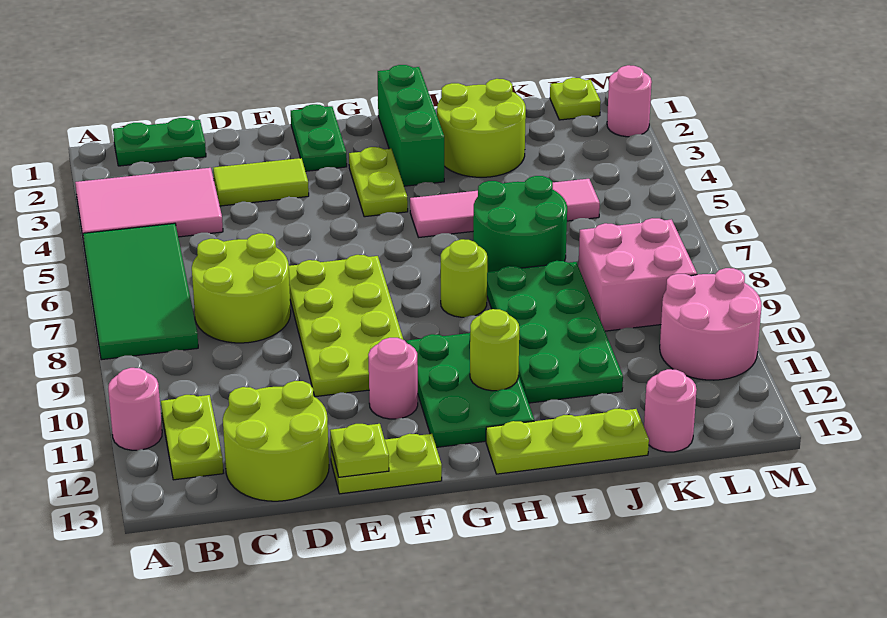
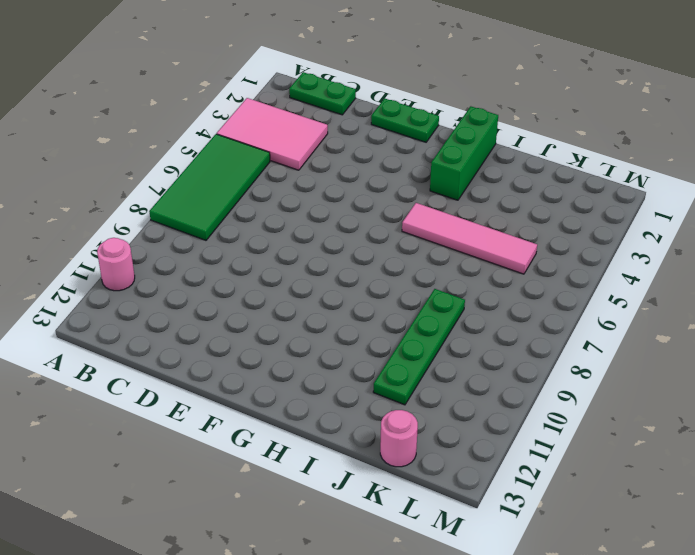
green 1x2 plate [371,98,439,142] -> green 1x2 plate turned to [291,104,347,171]
green 1x4 plate [373,289,465,405] -> green 2x4 plate [487,261,623,403]
none -> lime 1x2 plate [161,395,223,480]
none -> lime 2x2 round brick [192,233,291,343]
none -> lime 2x2 round brick [223,381,329,501]

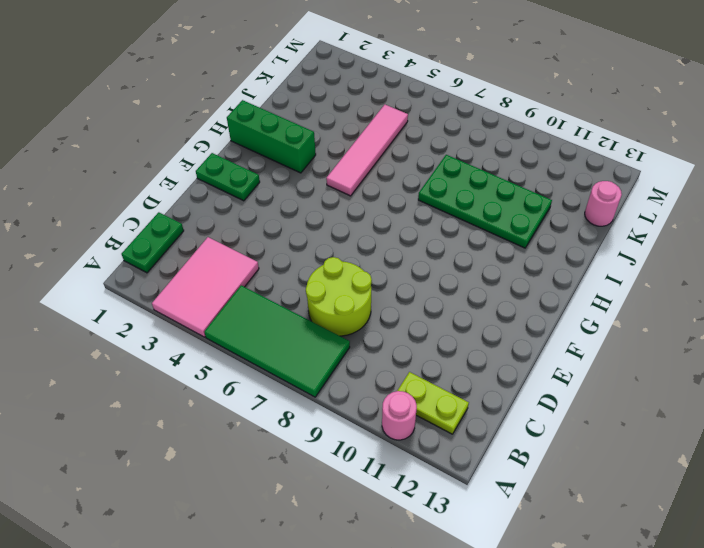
none -> lime 2x2 round brick [223,381,329,501]
none -> lime 1x2 tile [213,158,309,206]
none -> lime 2x4 plate [289,255,403,397]

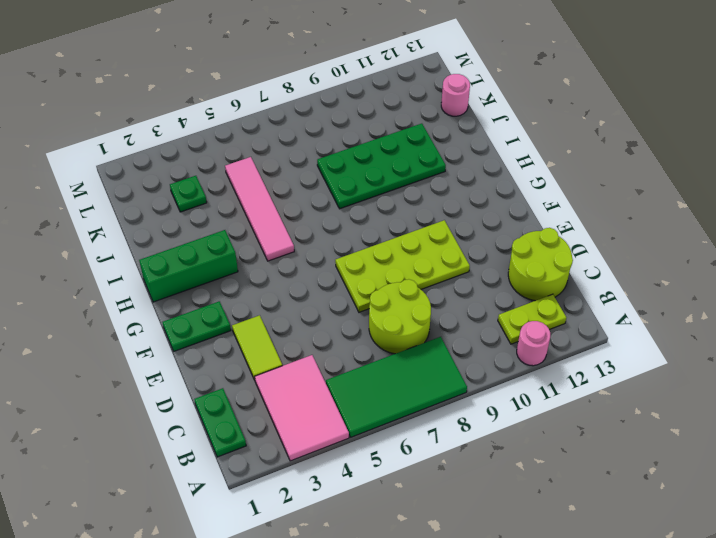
green 1x1 plate [170,176,207,212] -> none
none -> lime 1x2 plate [331,434,442,494]
none -> pink 1x1 round brick [368,338,418,419]
none -> lime 1x2 plate [349,147,408,217]

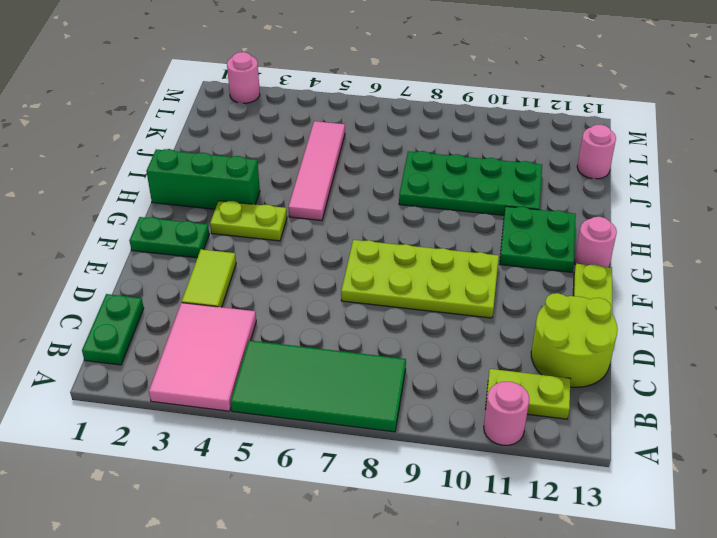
green 2x2 plate [500,206,576,272] -> green 2x3 plate [406,333,534,447]
pink 1x1 round brick [574,217,617,267] -> pink 1x1 round brick moved to [368,338,418,419]
none -> lime 2x2 round brick [192,233,291,343]
none -> lime 1x1 round brick [441,239,487,317]
none -> lime 1x3 plate [486,409,649,474]

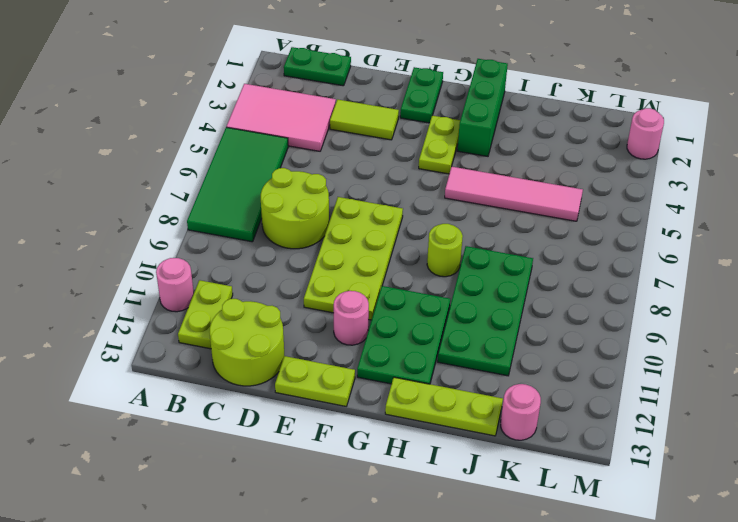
none -> lime 2x2 round brick [437,79,526,177]
none -> green 2x2 round brick [473,176,567,272]
none -> pink 2x2 brick [578,218,697,331]

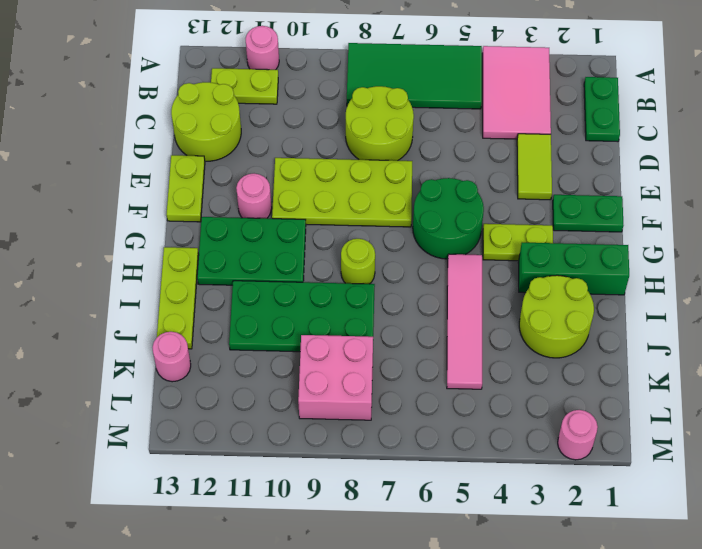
green 2x2 round brick [413,178,484,259] -> green 2x2 round brick moved to [473,176,567,272]
none -> lime 1x1 plate [550,78,601,120]
none -> pink 2x2 round brick [660,268,762,380]
none -> lime 1x1 plate [330,424,389,477]

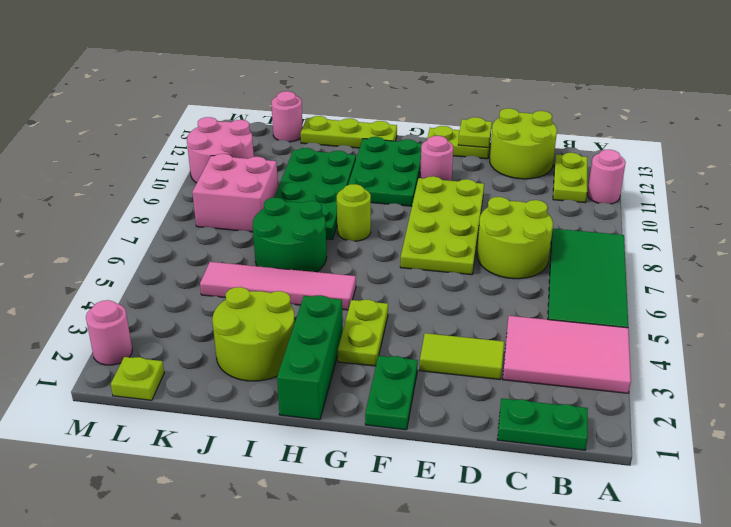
none -> lime 1x1 round brick [470,309,519,391]

